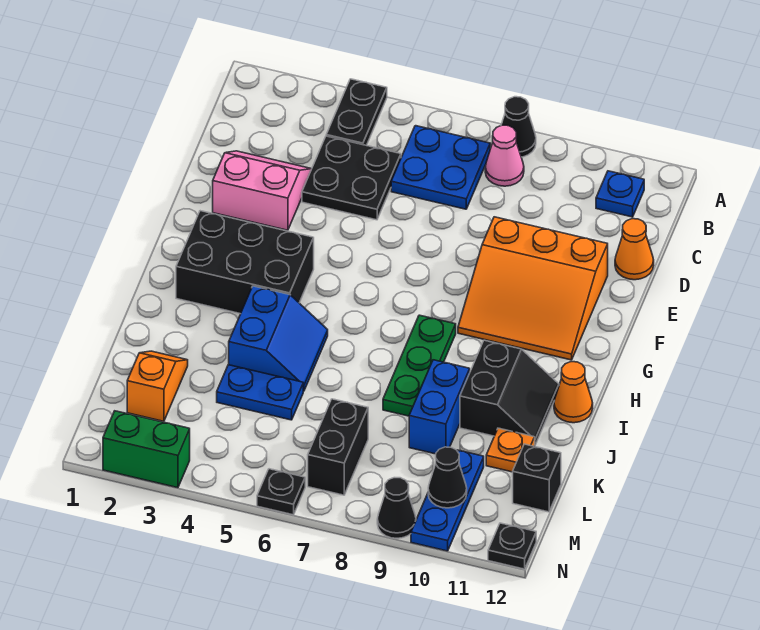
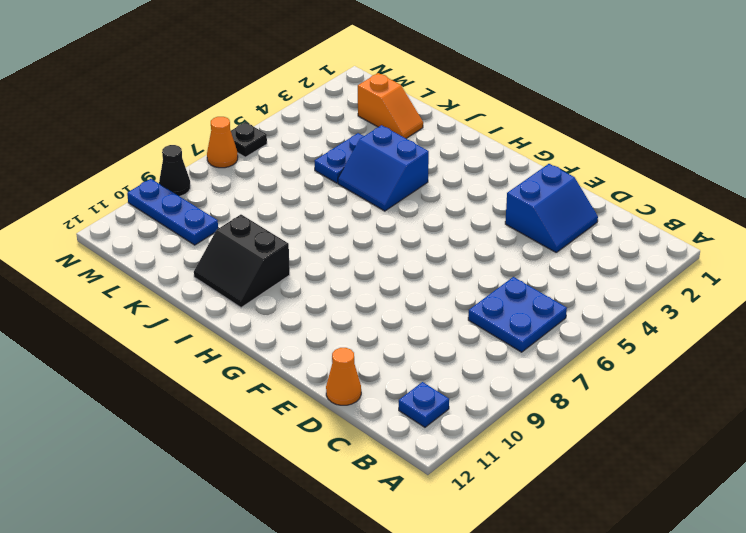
blue 2x2 slope [505,164,598,252] -> pink 2x2 slope [213,151,311,230]
orange 1x1 cone [207,117,238,168] -> orange 1x1 cone moved to [554,362,593,423]
none -> black 1x2 plate [326,79,387,145]
none -> black 1x1 cone [501,97,536,157]
none -> pink 1x1 cone [485,125,524,186]

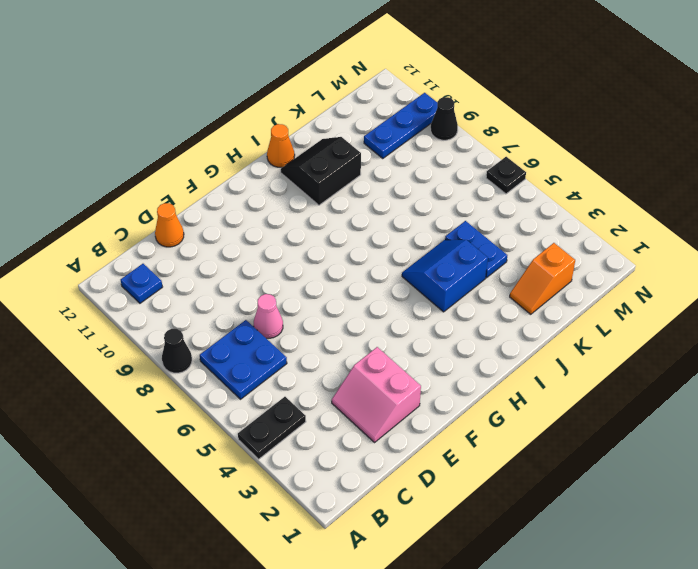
pink 1x1 cone [254,294,283,338] -> pink 1x1 cone moved to [485,125,524,186]
none -> black 2x2 plate [302,136,401,220]
none -> orange 3x3 slope [458,217,608,360]
none -> black 2x3 brick [176,211,314,314]

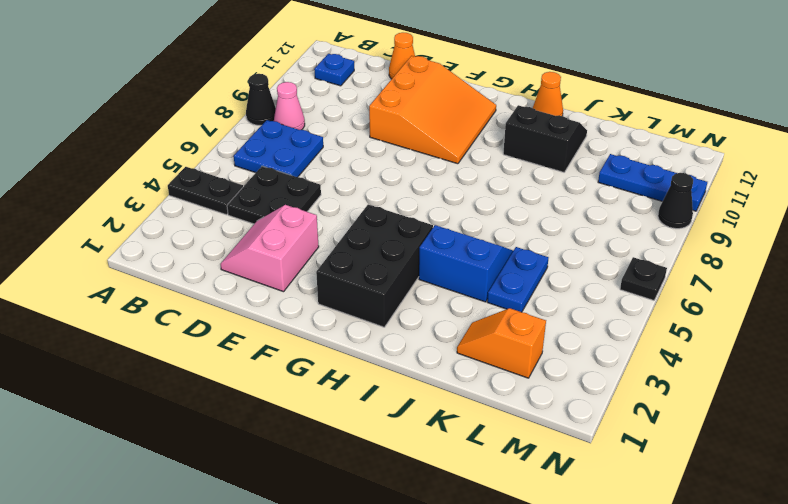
none -> green 1x3 plate [383,315,456,416]
none -> blue 1x2 brick [409,360,470,454]
none -> orange 1x1 plate [486,428,535,472]

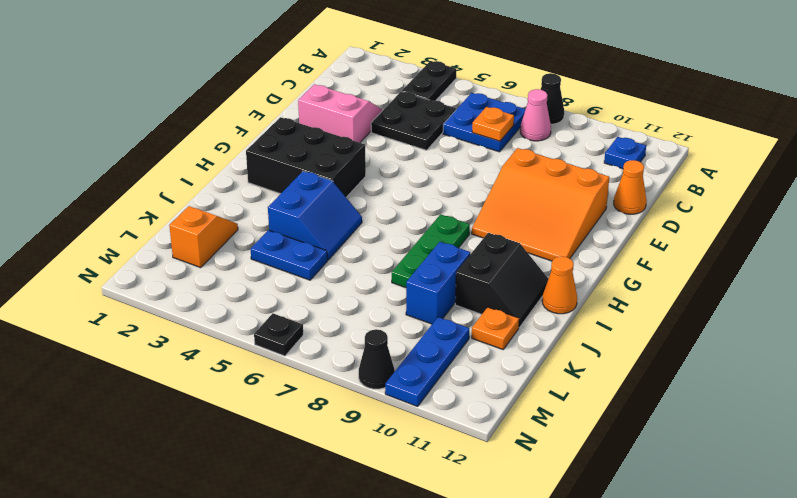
orange 1x1 plate [472,107,514,141] -> none
none -> black 1x2 brick [308,399,368,495]
none -> black 1x1 brick [513,444,561,512]
none -> green 1x2 brick [103,411,190,488]

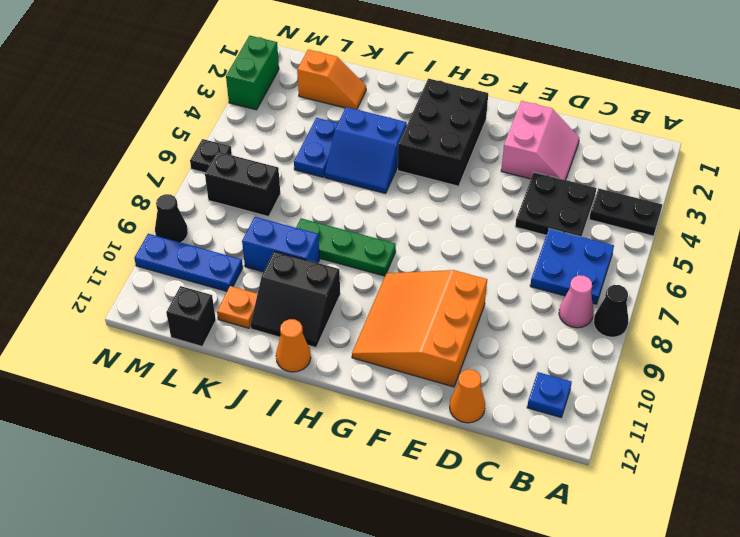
none -> black 1x1 plate [488,523,536,569]
none -> black 1x1 cone [428,447,467,508]

